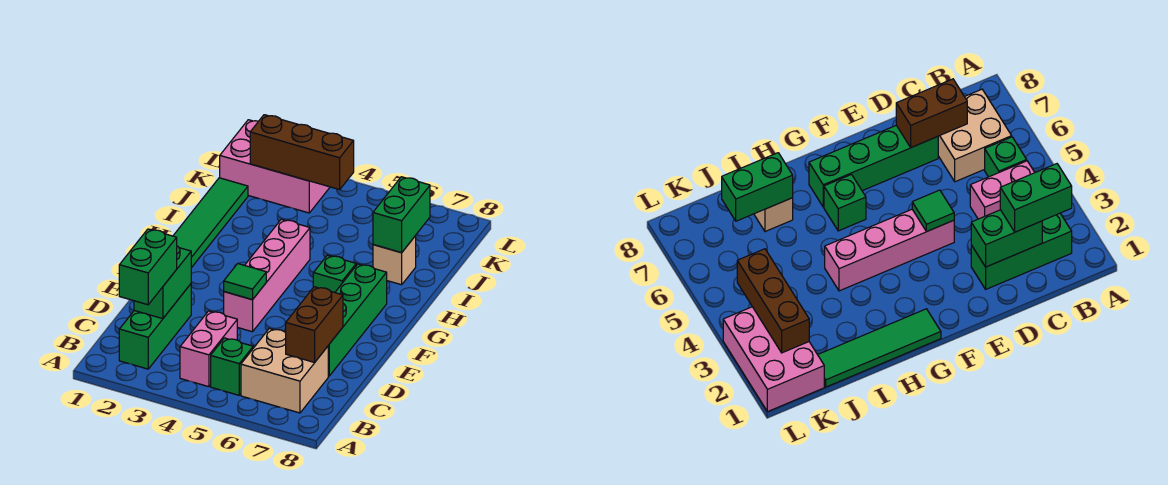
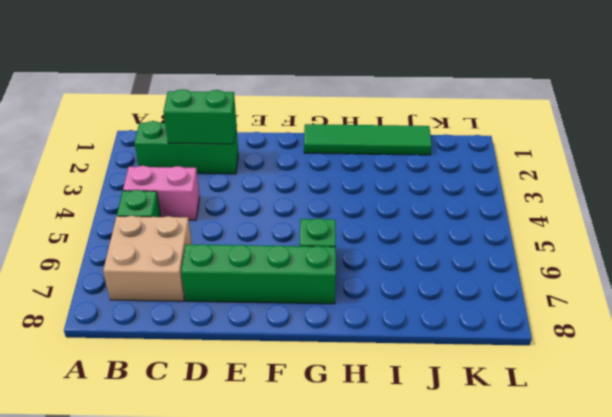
none -> pink 1x4 brick [224,219,310,332]
none -> tan 1x1 brick [373,236,416,285]
none -> pink 2x3 brick [220,120,330,213]

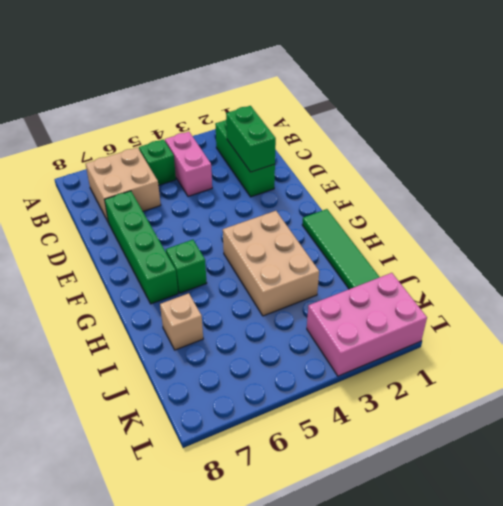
tan 2x3 brick [223,211,319,316] -> pink 1x4 brick [224,219,310,332]
none -> brown 1x2 brick [286,287,343,362]
none -> green 1x1 tile [224,264,266,300]
none -> green 1x2 brick [373,177,430,253]

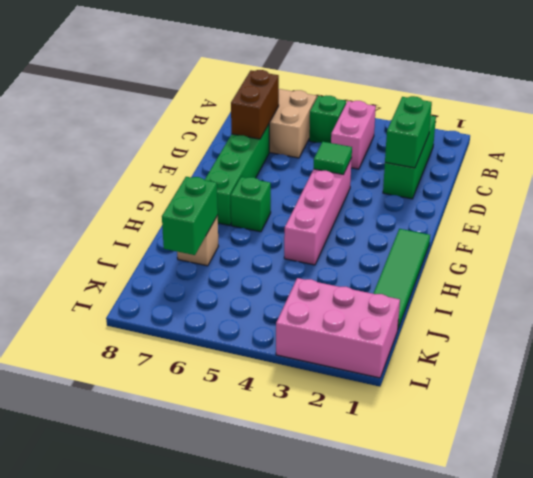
none -> brown 1x3 brick [250,115,354,190]
none -> green 1x2 brick [119,229,177,305]

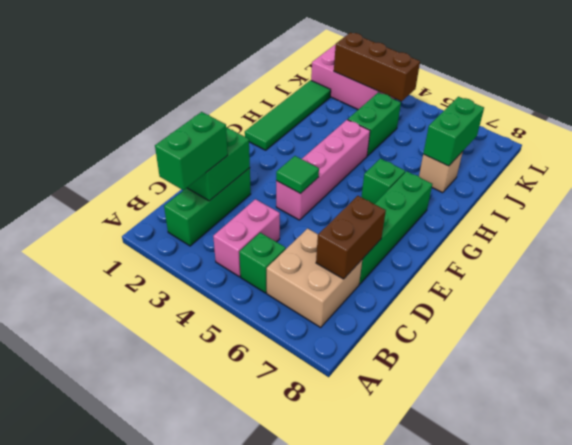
green 1x2 brick [348,93,401,156] -> none

